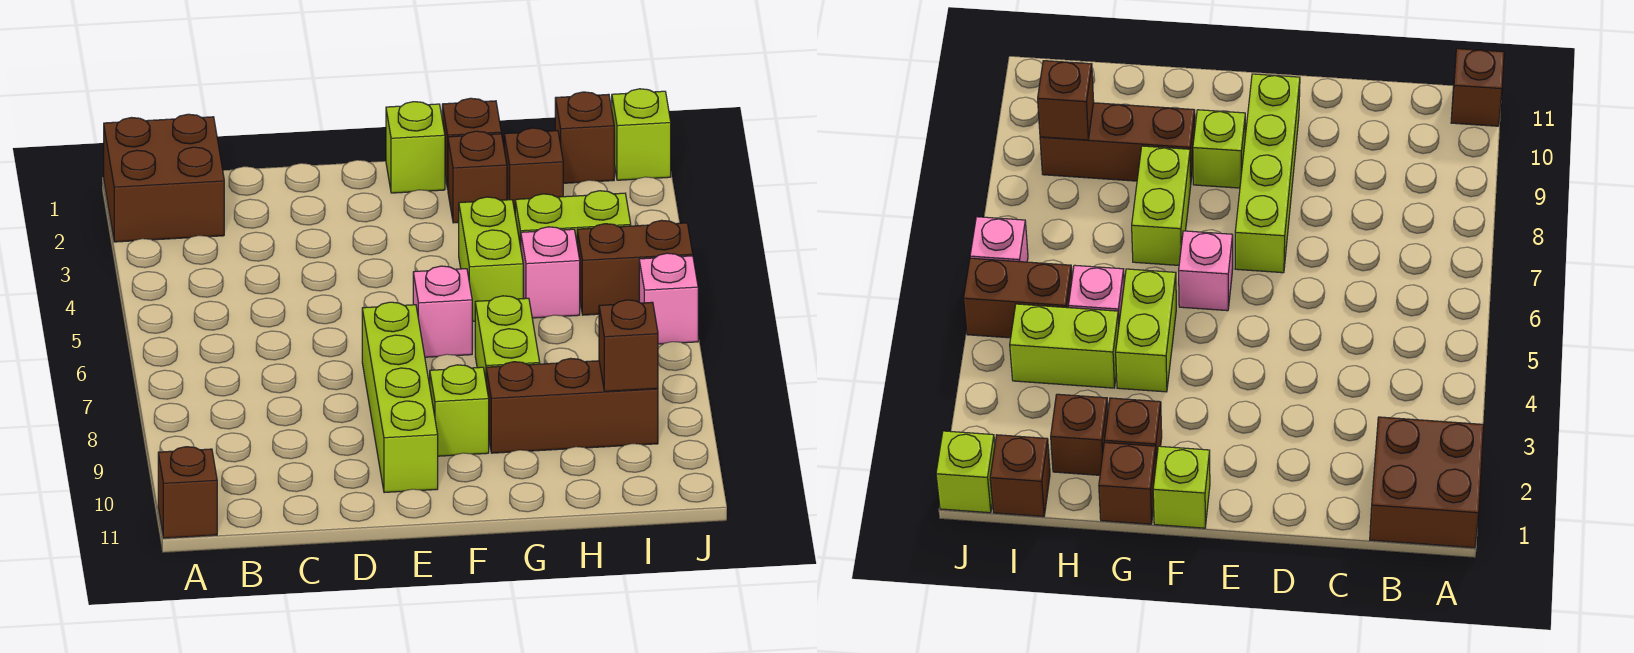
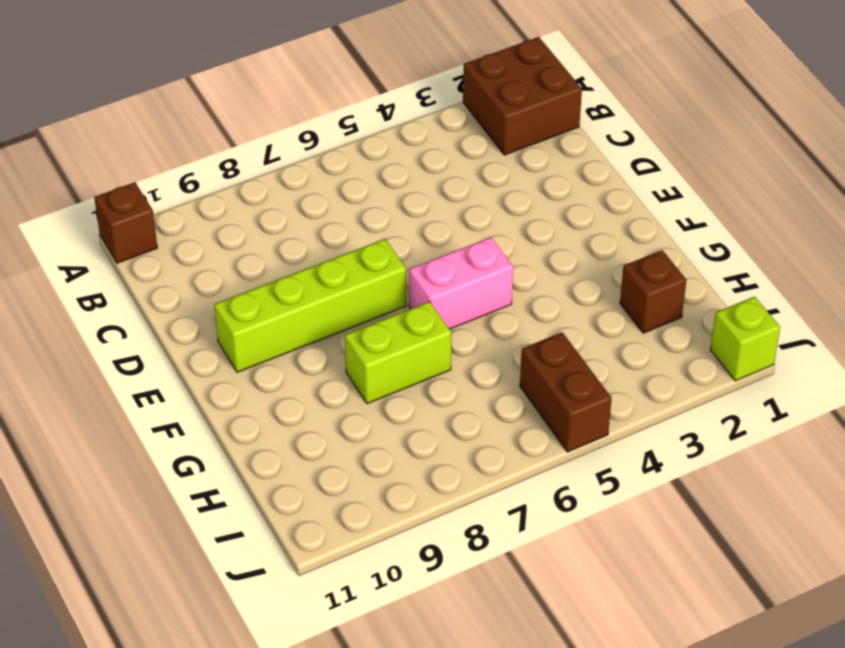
pink 1x2 brick [409,237,513,329] -> pink 1x1 brick [413,266,472,357]
none -> lime 1x1 brick [386,102,445,193]
none -> lime 1x1 brick [430,365,489,456]
none -> brown 1x1 brick [442,98,501,189]

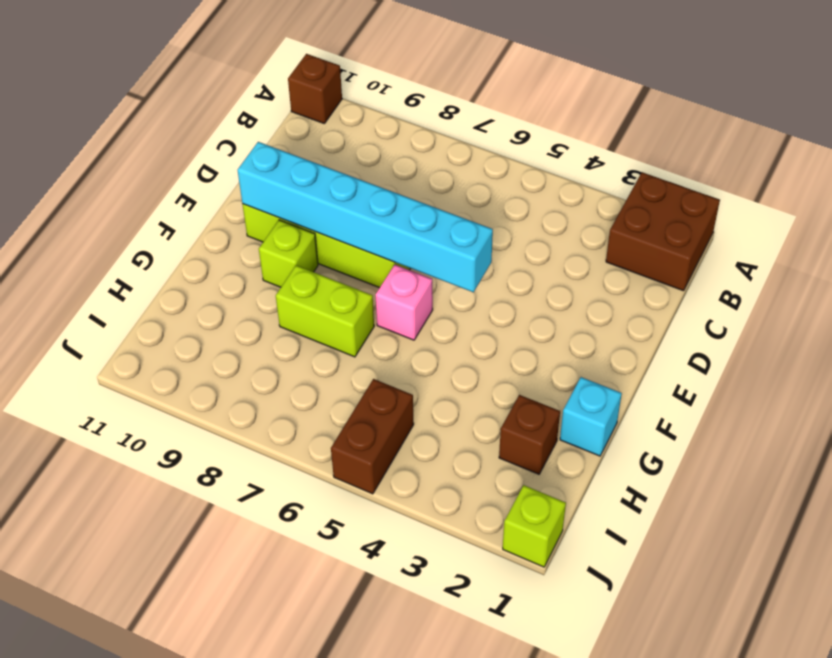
cyan 1x6 brick [238,142,493,292] -> none
cyan 1x1 brick [560,377,622,456] -> brown 1x1 brick [442,98,501,189]
none -> lime 1x1 brick [386,102,445,193]
none -> brown 1x1 brick [448,131,507,223]
none -> lime 1x2 brick [459,197,523,321]

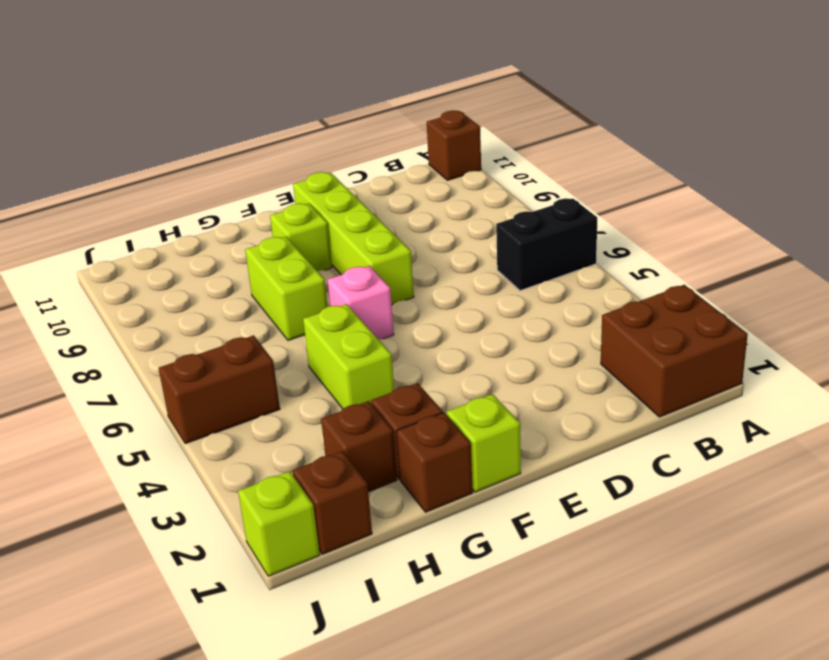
black 1x2 brick [496,198,597,291] -> none
none -> brown 1x3 brick [486,358,658,453]
none -> lime 1x2 brick [515,191,631,247]
none -> pink 1x1 brick [521,227,580,318]

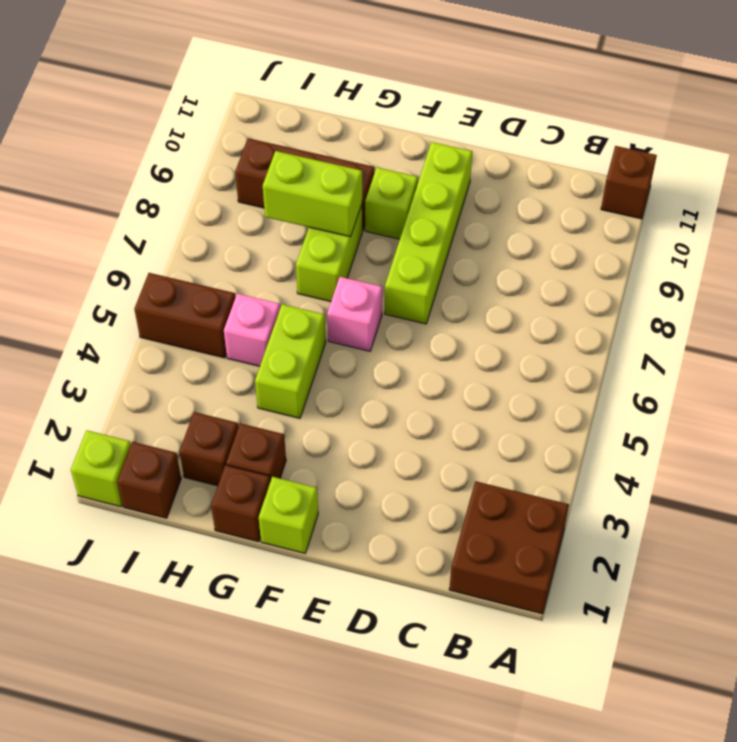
lime 1x2 brick [263,151,362,237] -> lime 1x2 brick moved to [515,191,631,247]
none -> pink 1x1 brick [639,253,698,344]
none -> brown 1x1 brick [599,300,658,391]

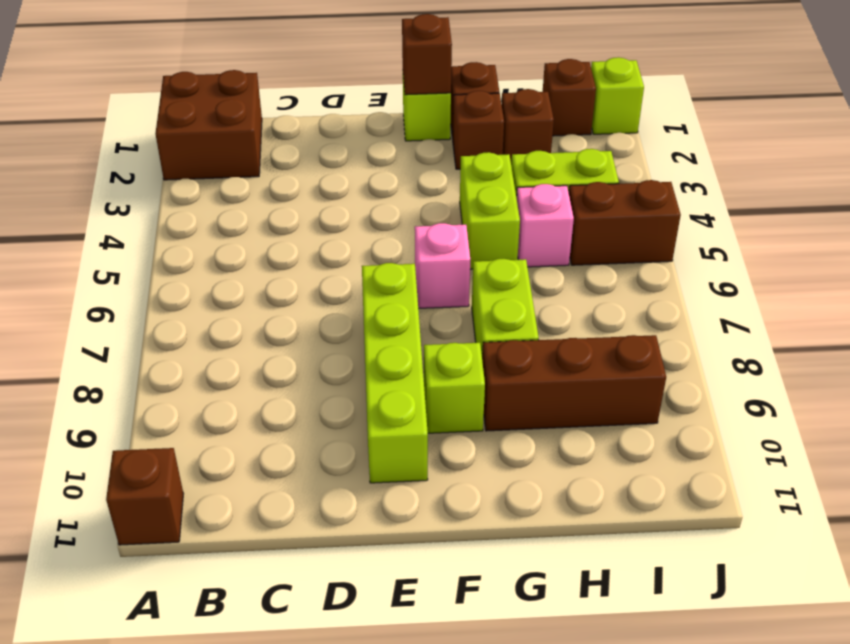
brown 1x1 brick [402,14,452,95] -> brown 1x1 brick moved to [599,300,658,391]
none -> pink 1x1 brick [639,253,698,344]

